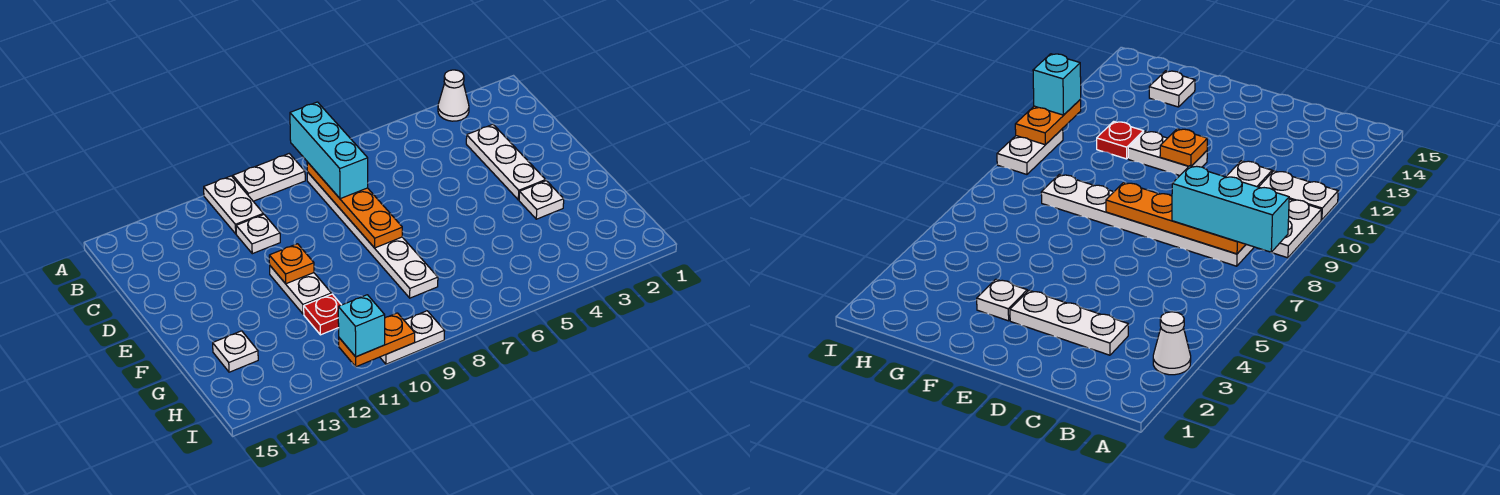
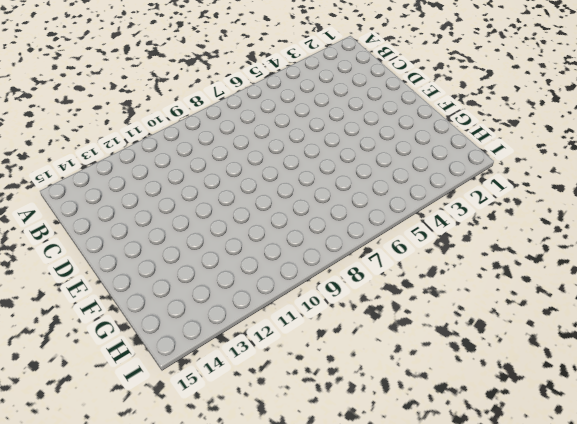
none -> white 1x1 cone [438,70,469,121]
none -> white 1x2 plate [233,154,305,201]
none -> white 1x2 plate [204,176,263,234]

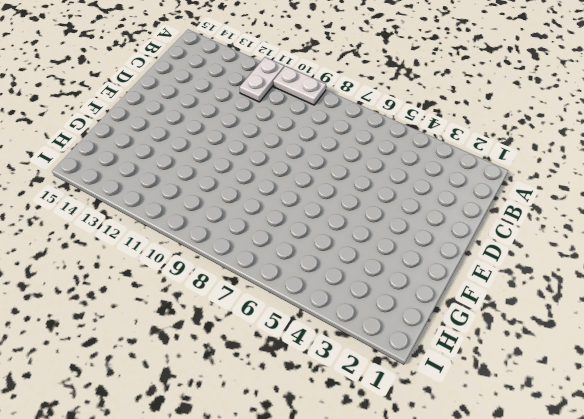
none -> white 1x1 cone [438,70,469,121]
none -> white 1x6 plate [307,172,438,298]
none -> white 1x3 plate [466,125,546,200]

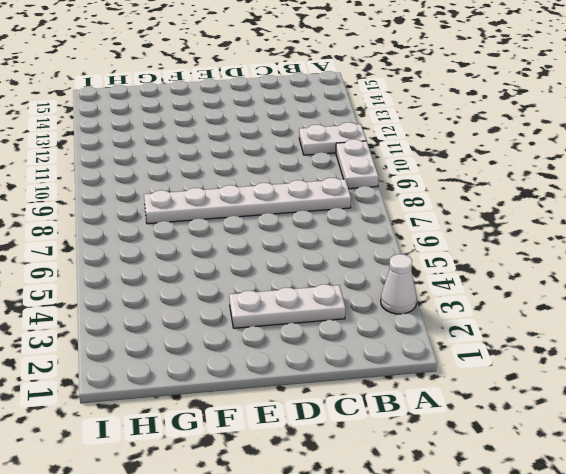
none -> white 1x1 plate [236,214,280,254]
none -> white 1x2 plate [270,266,331,314]
none -> white 1x1 plate [519,181,564,219]

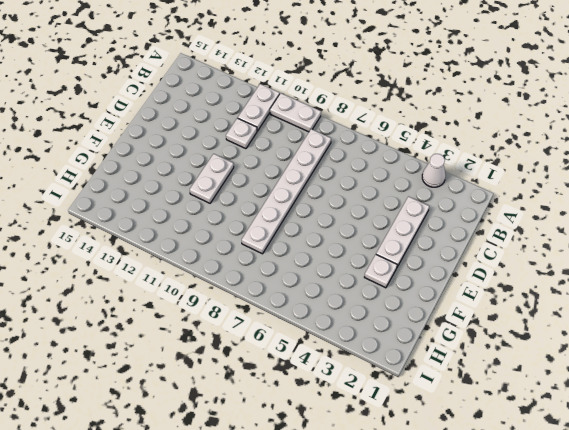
none -> red 1x1 plate [304,294,341,335]
none -> white 1x1 plate [213,331,258,372]
none -> white 1x2 plate [380,311,444,364]

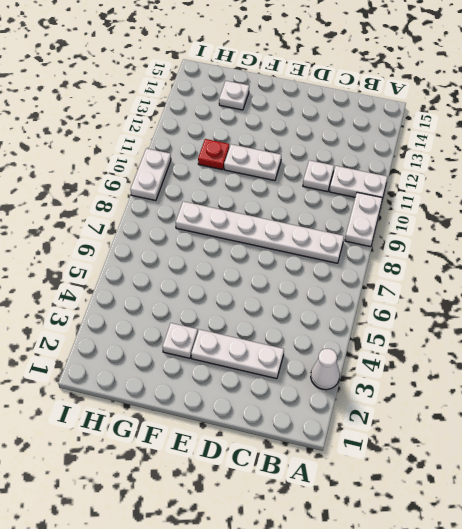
none -> orange 1x4 plate [307,162,402,248]
none -> orange 1x1 plate [269,244,314,284]
none -> orange 1x2 plate [339,313,415,367]

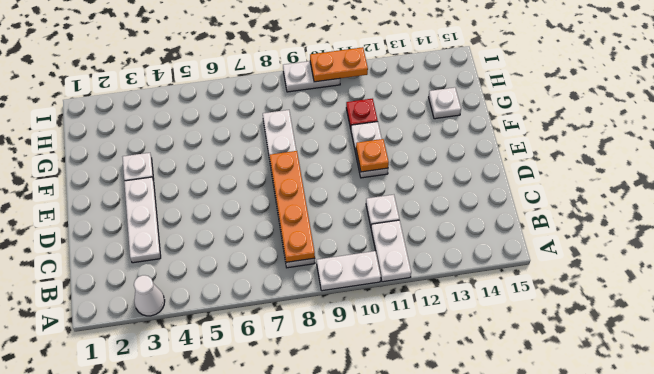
none -> cyan 1x3 brick [290,102,368,199]
none -> cyan 1x1 brick [338,295,385,357]

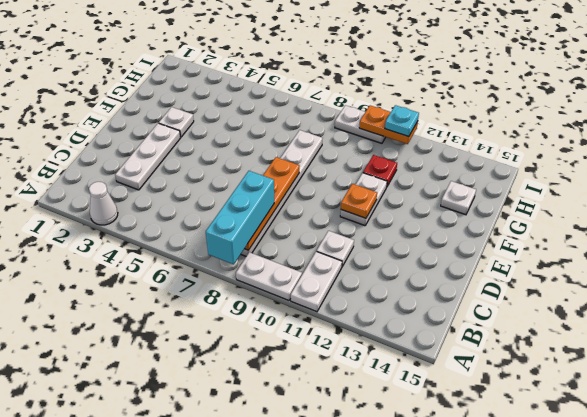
cyan 1x1 plate [385,105,419,137] -> cyan 1x1 brick [338,295,385,357]

